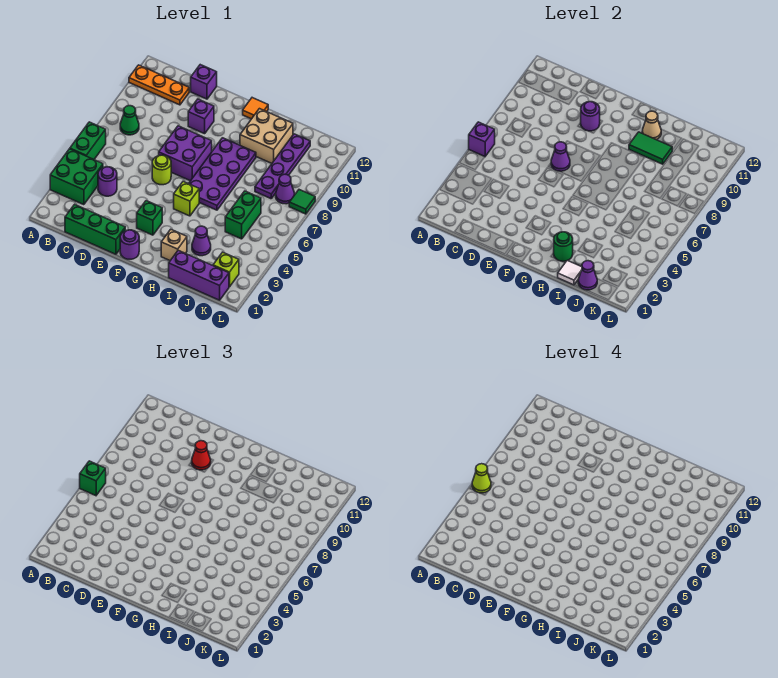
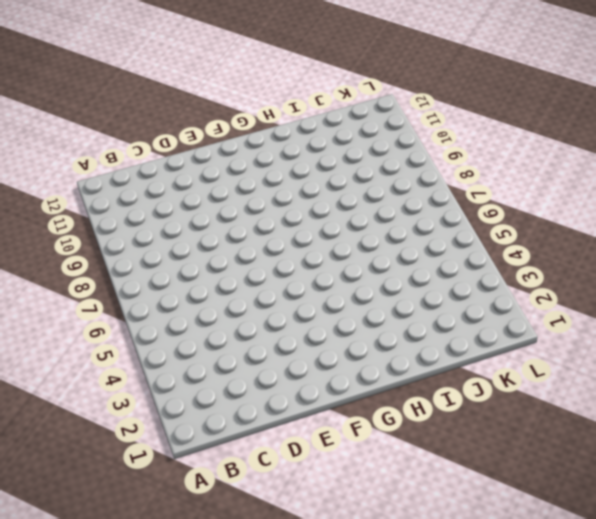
none -> green 2x2 brick [50,149,103,205]
none -> green 1x2 brick [70,122,106,159]
none -> orange 1x3 plate [129,65,189,105]
none -> green 1x1 cone [120,106,139,135]

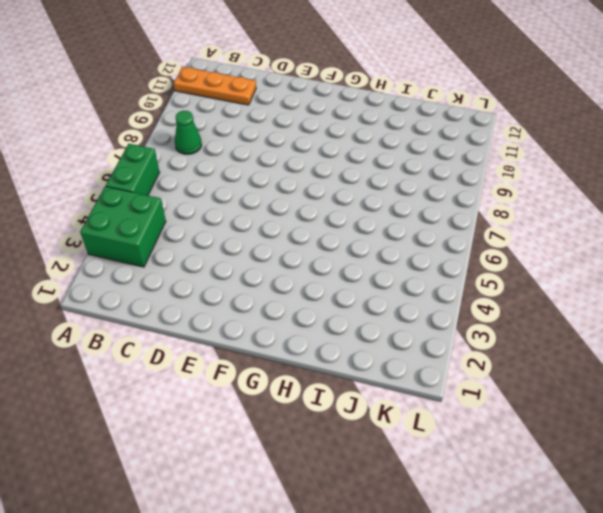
none -> green 1x3 brick [65,204,125,254]
none -> purple 1x1 round brick [98,167,117,196]
none -> purple 1x1 brick [191,65,217,99]
none -> lime 1x1 round brick [152,155,171,185]

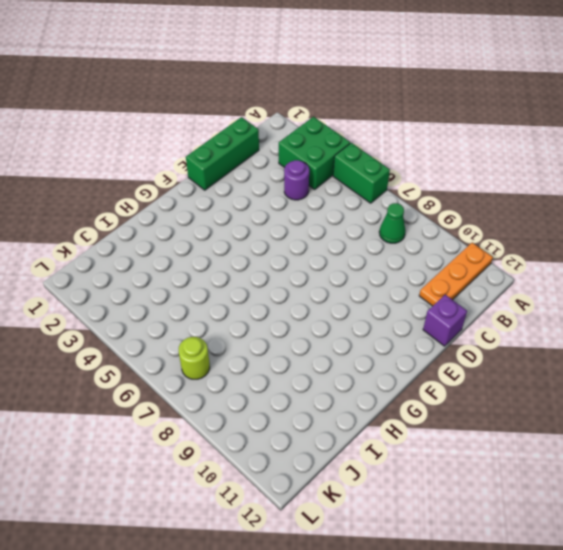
lime 1x1 round brick [179,337,210,379] -> lime 1x1 round brick moved to [152,155,171,185]
none -> purple 2x2 brick [159,126,212,181]
none -> purple 1x1 brick [188,99,214,134]
none -> purple 1x1 round brick [120,230,139,259]
none -> green 1x1 brick [137,201,162,235]

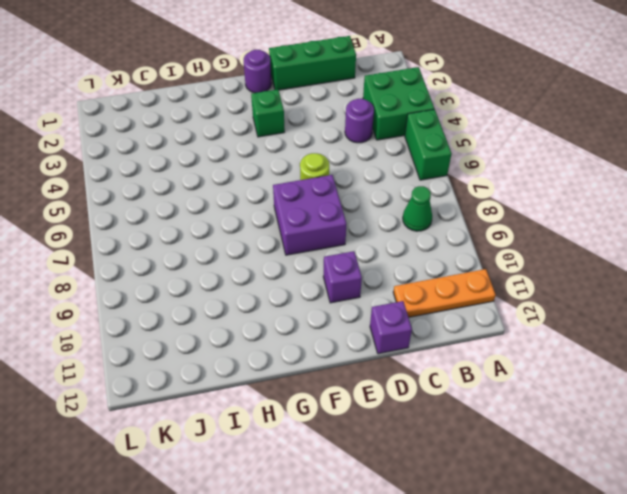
none -> lime 1x1 brick [174,182,199,216]
none -> purple 2x4 plate [189,138,256,210]
none -> orange 1x1 tile [243,98,268,119]
none -> tan 1x1 brick [161,229,187,261]

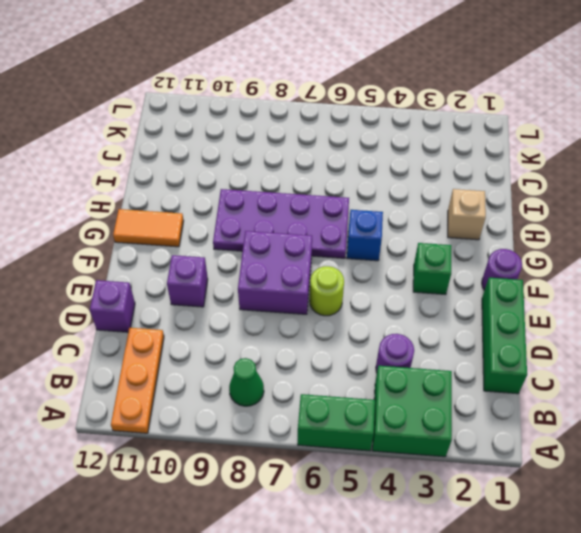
blue 1x1 brick [347,210,383,261] -> lime 1x1 brick [174,182,199,216]
orange 1x2 tile [113,209,184,247] -> orange 1x1 tile [243,98,268,119]
none -> tan 2x2 brick [240,109,293,163]
none -> purple 1x3 brick [169,250,229,300]
none -> purple 1x1 cone [192,226,211,256]
none -> green 1x2 brick [225,191,261,239]

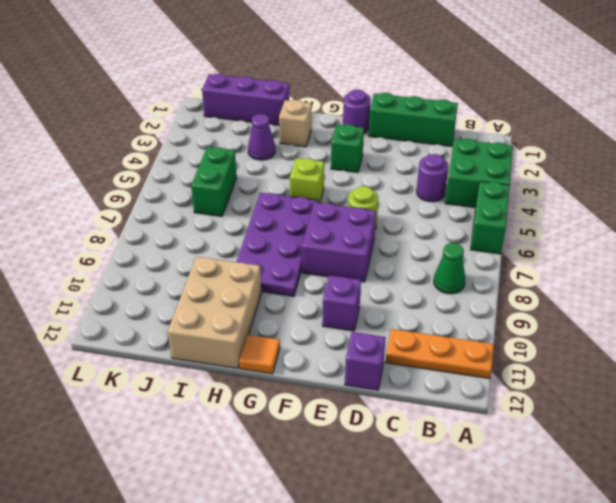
tan 2x3 brick [168,257,261,369] -> tan 2x2 brick [240,109,293,163]
none -> purple 1x4 plate [255,134,310,199]
none -> lime 1x1 brick [213,252,239,287]
none -> purple 1x1 cone [276,174,295,204]
none -> green 1x1 tile [289,190,315,214]

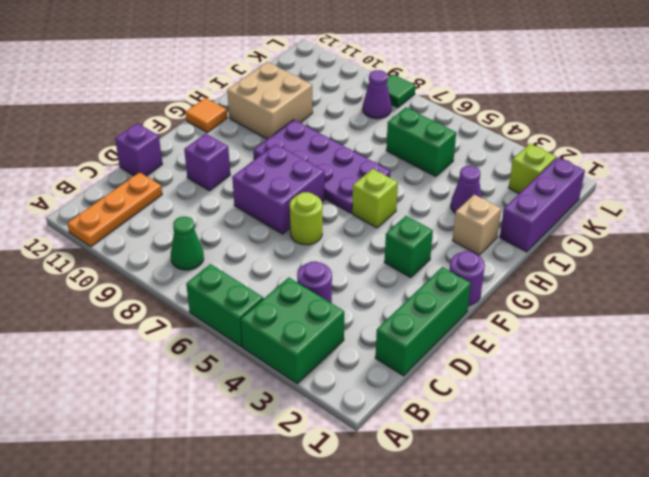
none -> purple 1x4 plate [255,134,310,199]
none -> purple 1x1 brick [469,122,495,156]
none -> purple 1x1 cone [551,142,570,171]
none -> purple 1x1 round brick [581,101,600,131]

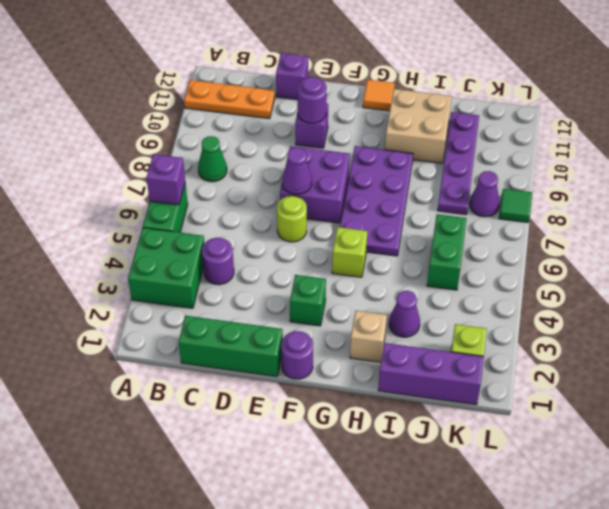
none -> green 1x1 round brick [554,232,573,261]
none -> green 1x2 tile [629,132,672,164]
none -> tan 1x1 cone [642,111,661,140]
none -> white 1x1 tile [558,260,582,285]

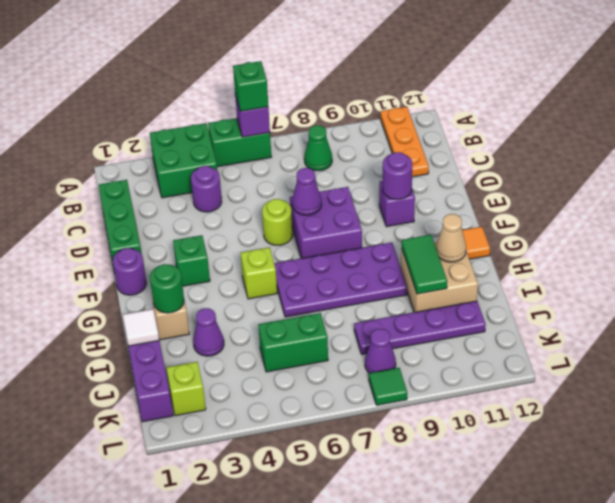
none -> purple 1x1 brick [191,65,217,99]
none -> purple 1x1 cone [578,261,597,290]
none -> red 1x1 cone [192,441,211,470]
none -> lime 1x1 cone [472,464,491,493]

